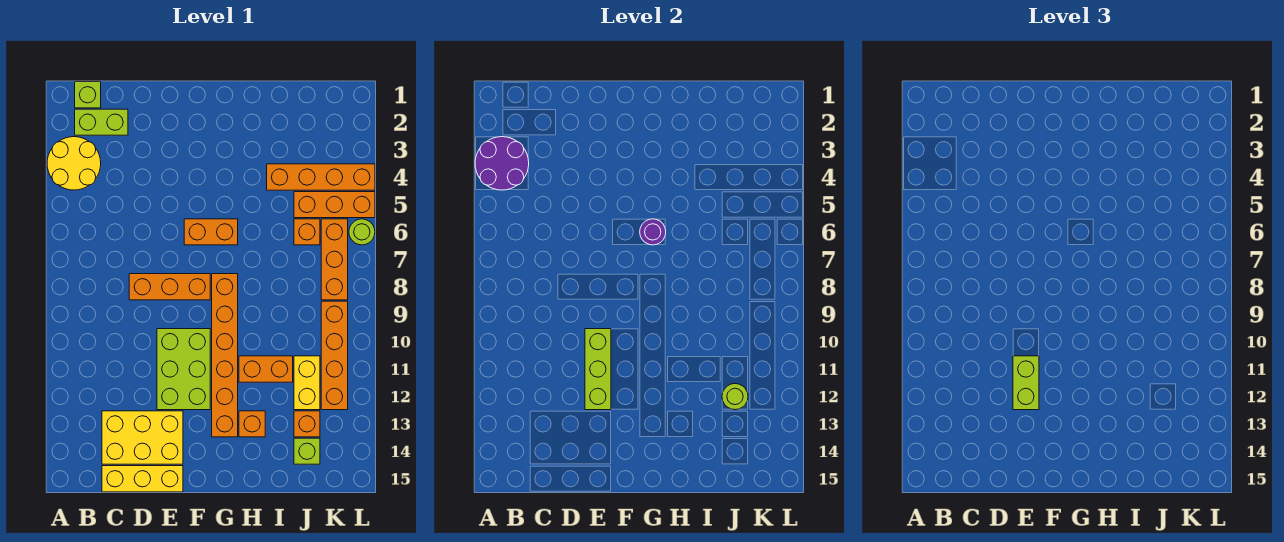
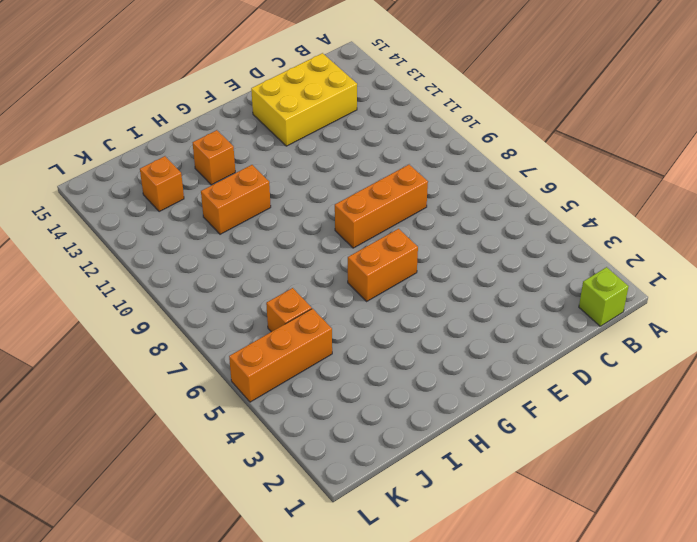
none -> yellow 2x2 round brick [47,137,101,190]
none -> lime 1x2 brick [75,109,128,135]
none -> yellow 1x3 brick [102,466,183,492]

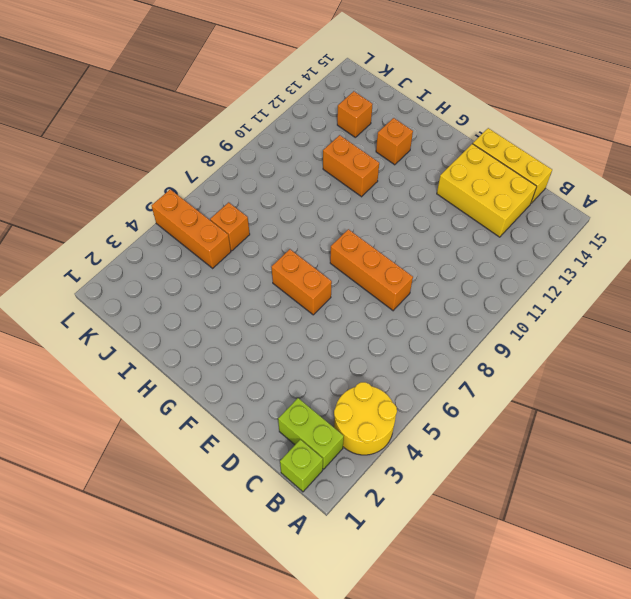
none -> lime 2x3 brick [157,329,210,410]
none -> orange 1x6 brick [212,274,238,437]
none -> orange 1x4 brick [267,164,375,190]

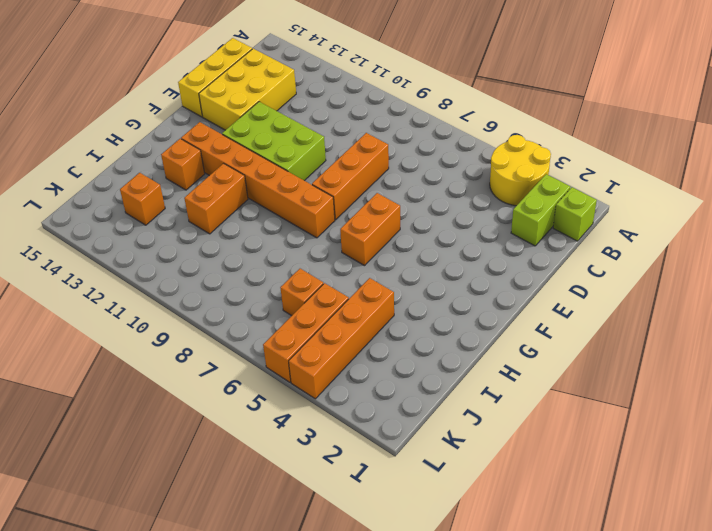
none -> yellow 1x2 brick [294,356,320,410]
none -> lime 1x1 brick [294,438,320,464]
none -> orange 1x3 brick [321,219,348,300]

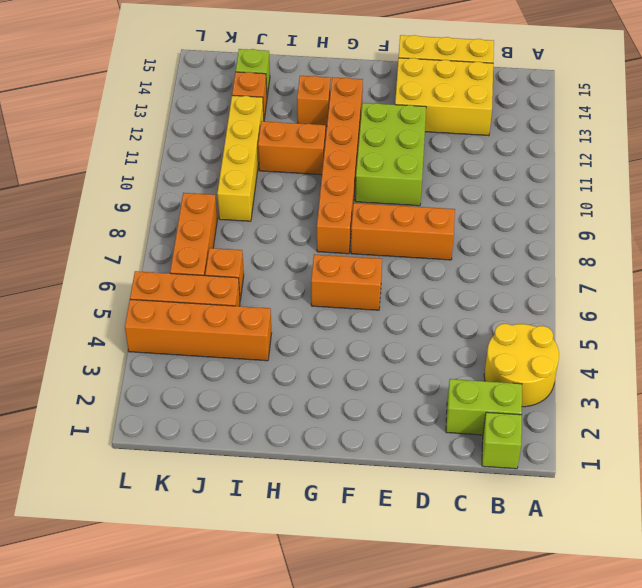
yellow 1x4 brick [217,95,264,221] -> yellow 1x2 brick [294,356,320,410]
none -> orange 1x4 brick [321,301,348,410]
none -> lime 1x1 round brick [349,219,375,245]
none -> purple 2x2 round brick [475,137,529,190]

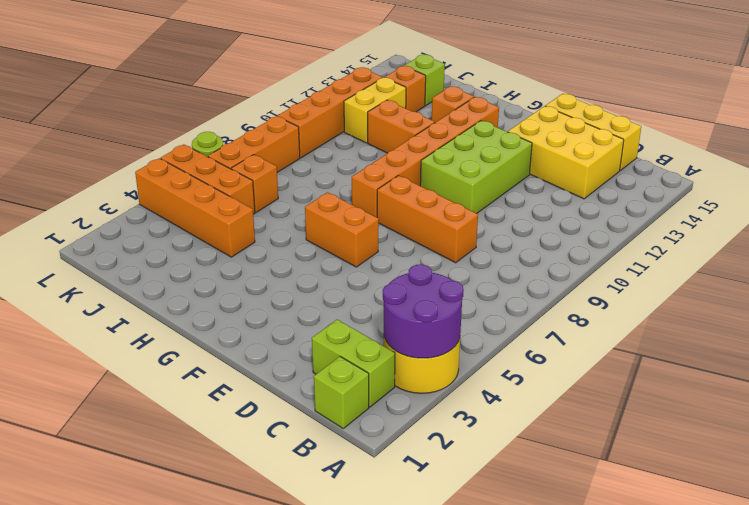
none -> lime 1x3 brick [585,329,611,410]
none -> purple 1x1 round brick [640,219,666,245]
none -> lime 1x1 round brick [722,384,748,410]

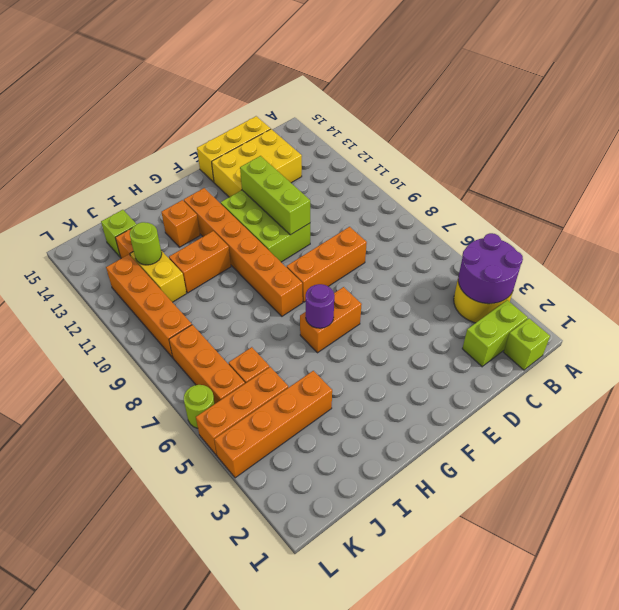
none -> lime 1x2 brick [1013,356,1039,410]

